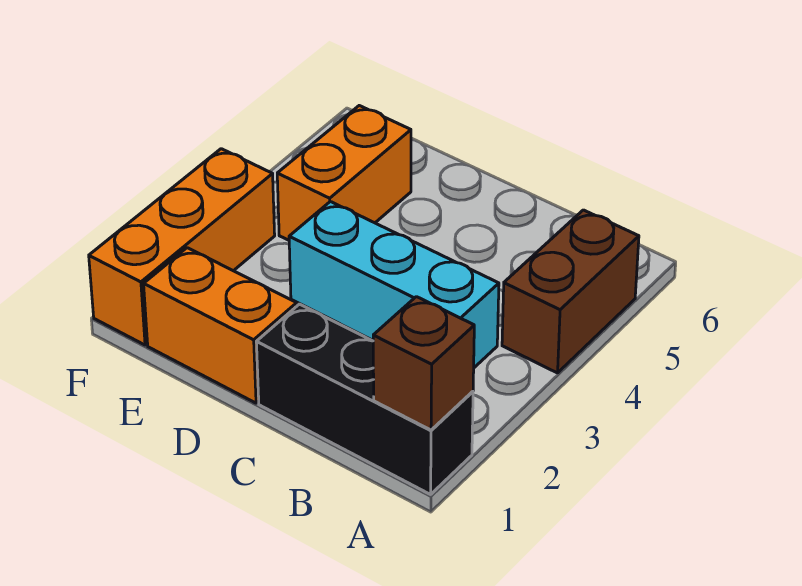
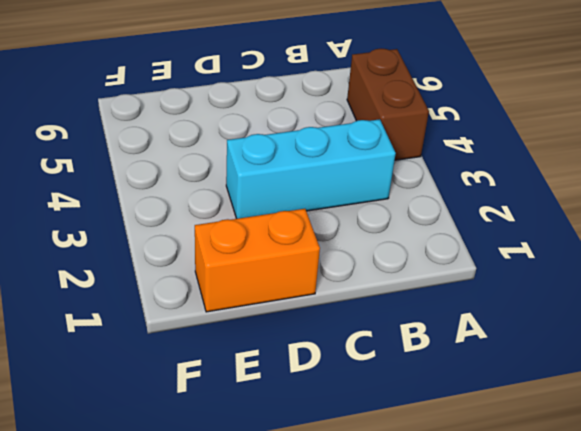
none -> black 1x3 brick [256,304,473,494]
none -> orange 1x2 brick [277,106,411,240]

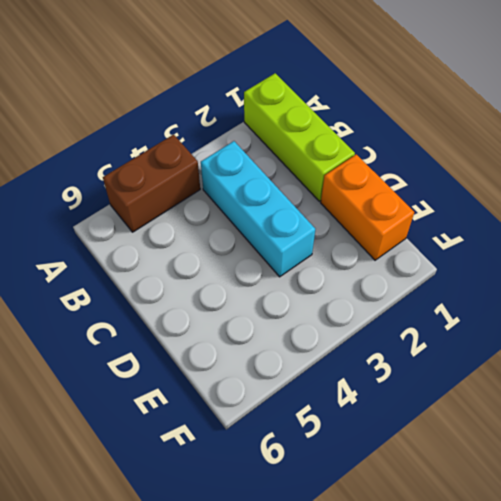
lime 1x3 brick [244,73,355,201] -> black 1x3 brick [256,304,473,494]
none -> orange 1x2 brick [277,106,411,240]
none -> orange 1x3 brick [89,149,275,345]

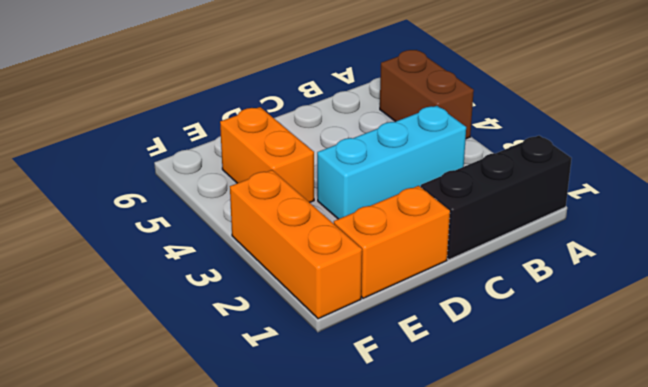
none -> brown 1x1 brick [373,297,474,430]

